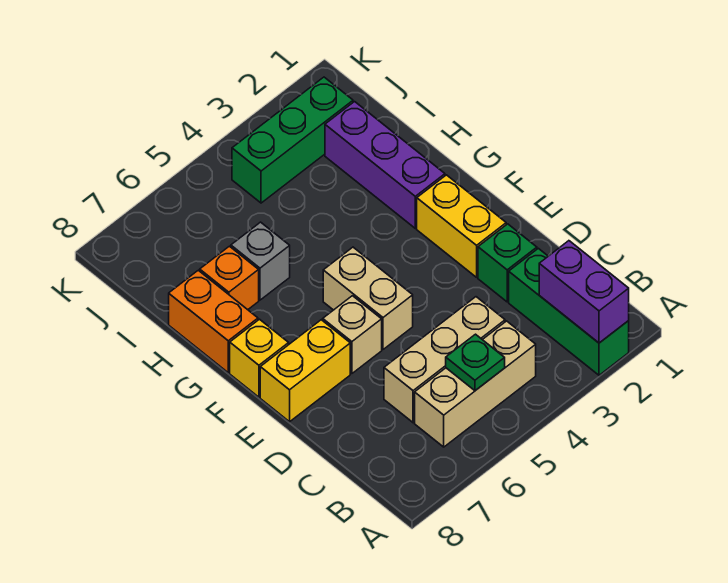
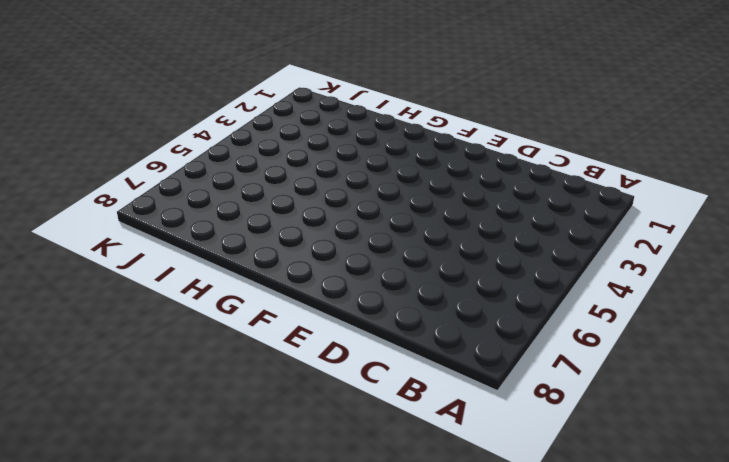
none -> green 1x3 brick [509,248,629,375]
none -> tan 1x3 brick [415,321,536,447]
none -> tan 1x3 brick [384,297,505,423]

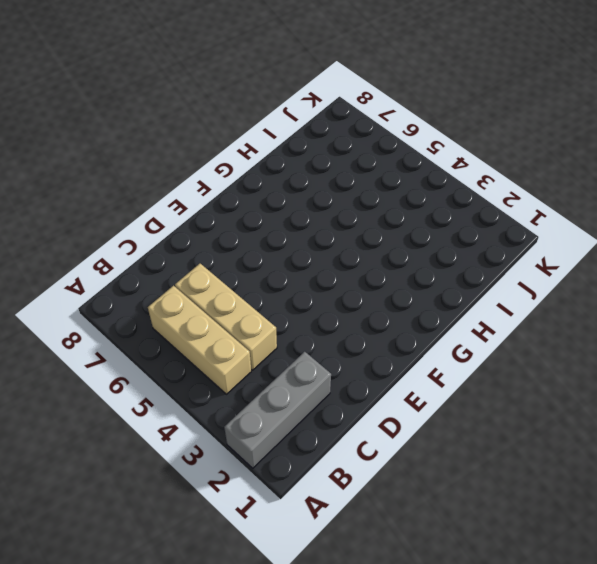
grey 1x3 brick [224,352,331,468] -> green 1x3 brick [509,248,629,375]
none -> green 1x1 brick [478,224,537,302]
none -> yellow 1x2 brick [417,175,506,277]
none -> tan 1x2 brick [323,247,413,349]

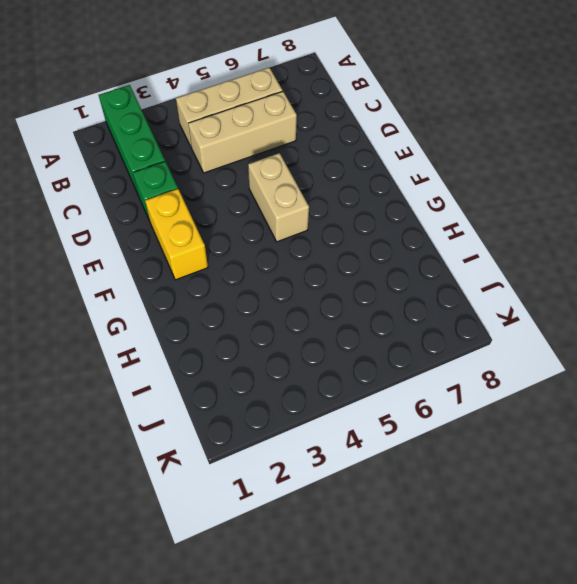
none -> tan 1x1 brick [323,296,382,374]
none -> yellow 1x2 brick [260,320,350,422]
none -> yellow 1x1 brick [230,319,289,397]

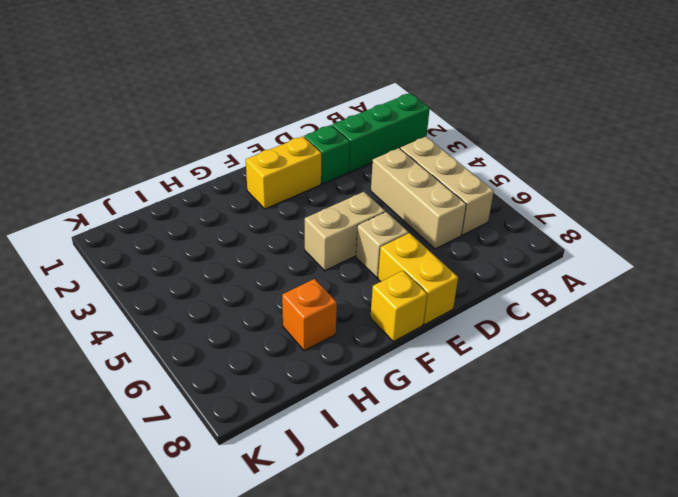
none -> purple 1x3 brick [325,102,445,228]
none -> orange 1x2 brick [169,270,258,373]
none -> grey 1x1 brick [231,222,290,300]

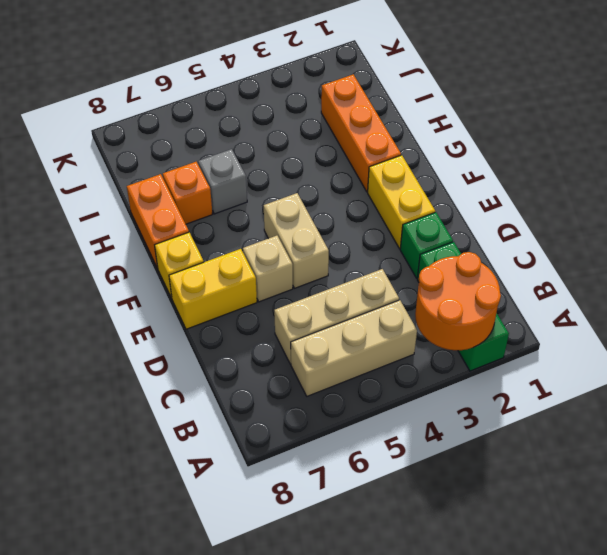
orange 2x2 round brick [415,252,501,350] -> purple 1x2 brick [539,241,629,343]
orange 1x3 brick [321,74,401,192] -> purple 1x3 brick [325,102,445,228]
none -> green 1x3 brick [232,77,353,203]
none -> green 1x1 plate [446,334,505,391]

